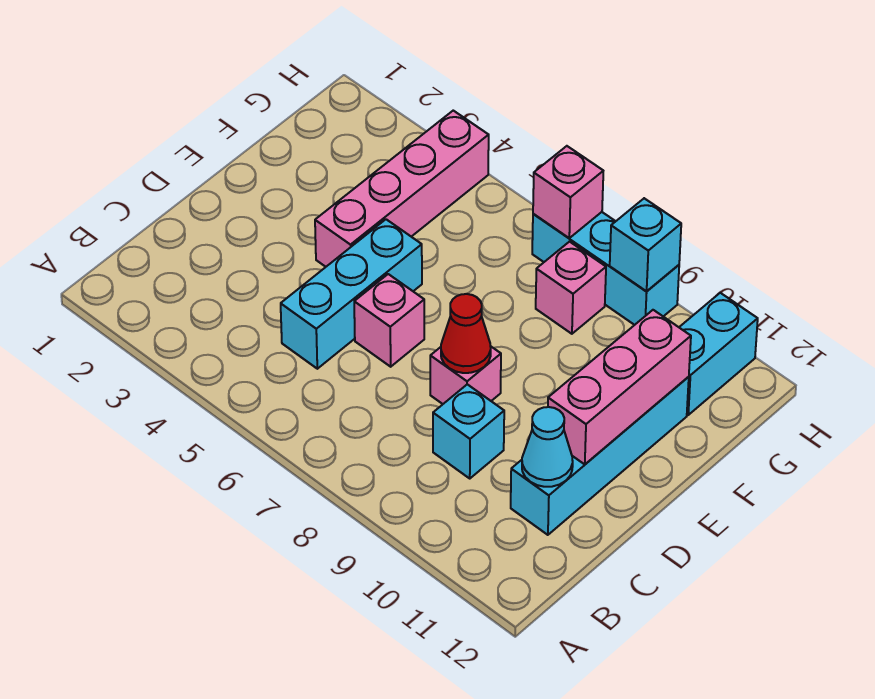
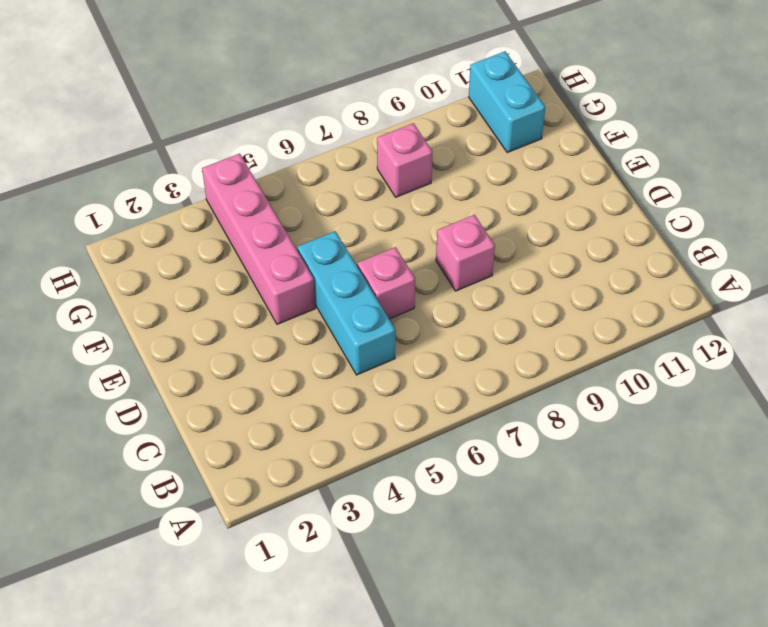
none -> cyan 1x1 brick [433,384,504,478]
none -> cyan 1x4 brick [511,377,689,535]
none -> cyan 1x3 brick [532,212,679,325]

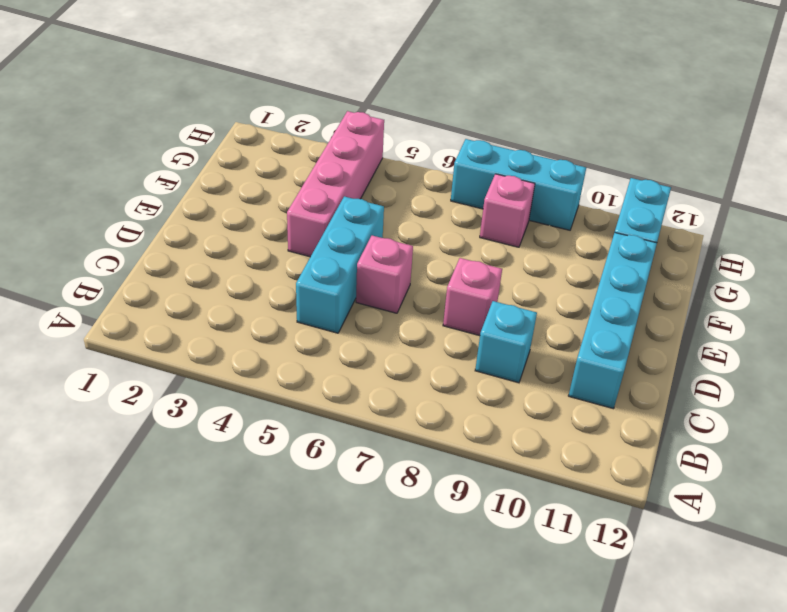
none -> cyan 1x1 cone [522,407,573,487]
none -> red 1x1 cone [441,294,491,373]
none -> pink 1x3 brick [548,310,691,464]

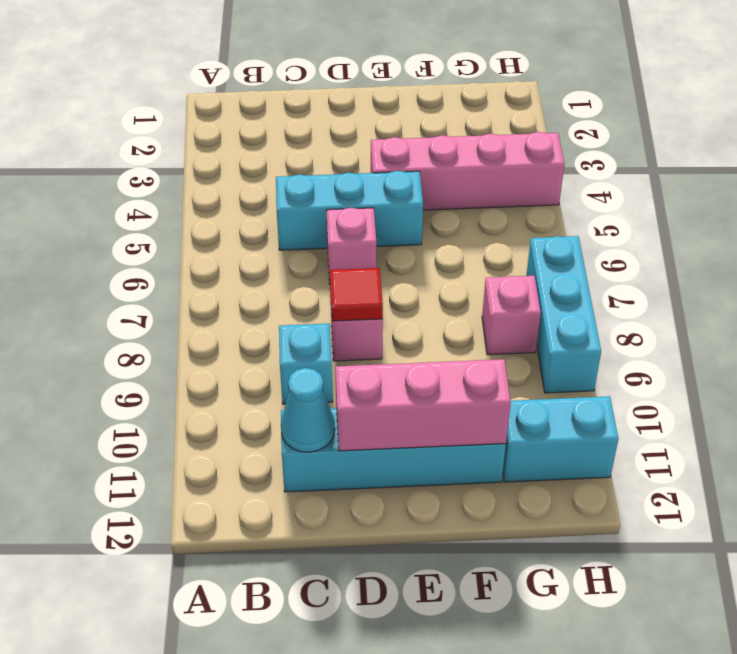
red 1x1 tile [330,268,383,321] -> red 1x1 cone [441,294,491,373]
none -> pink 1x1 brick [533,146,603,238]
none -> cyan 1x1 brick [610,198,681,291]

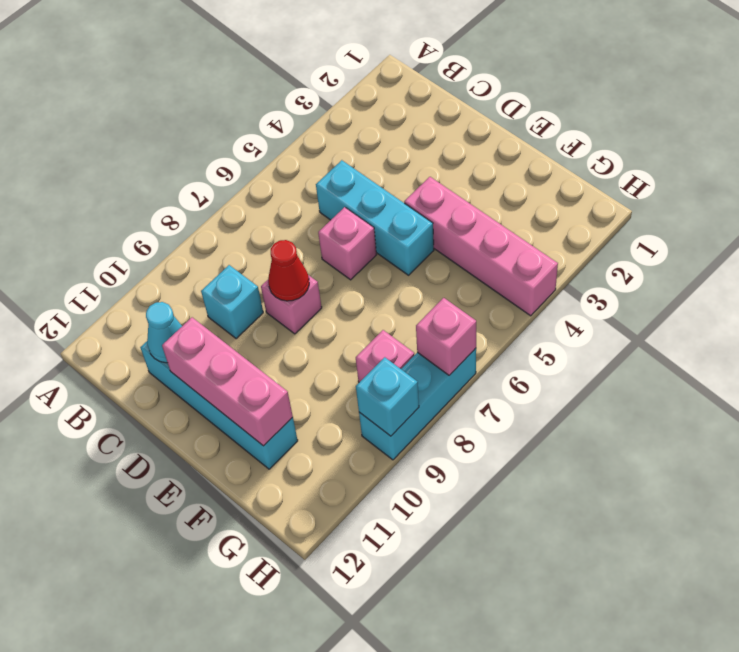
none -> cyan 1x2 brick [679,293,758,415]

